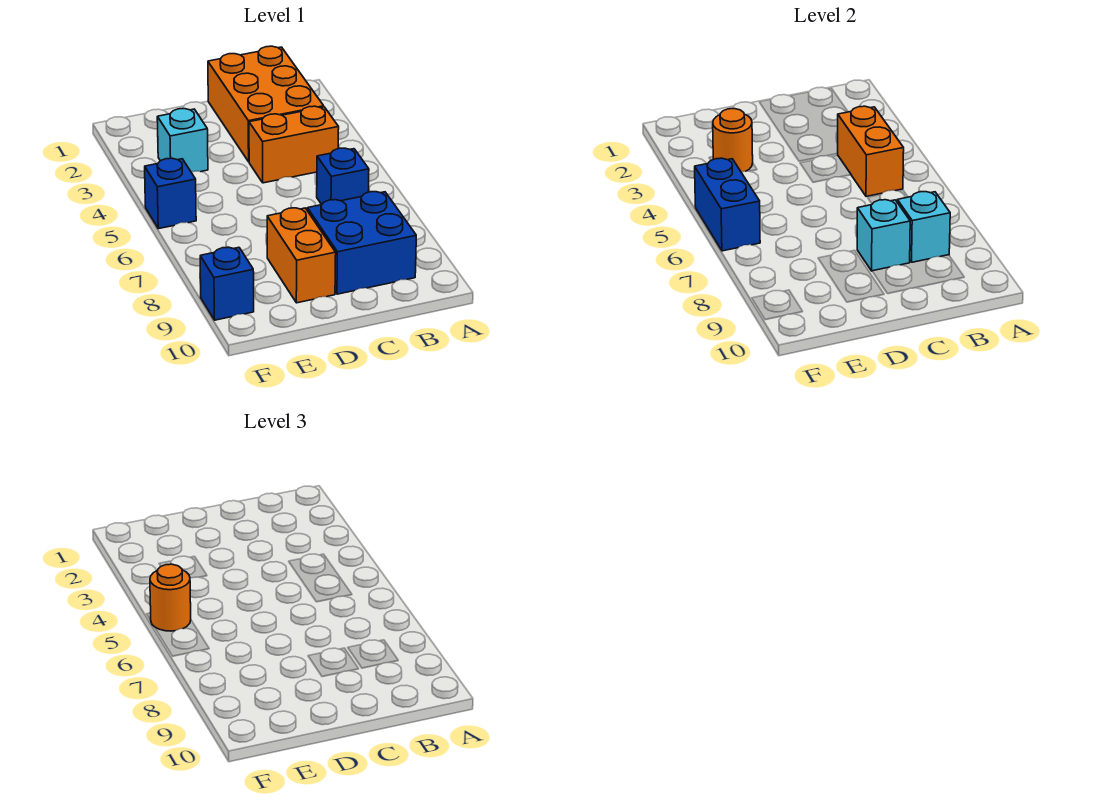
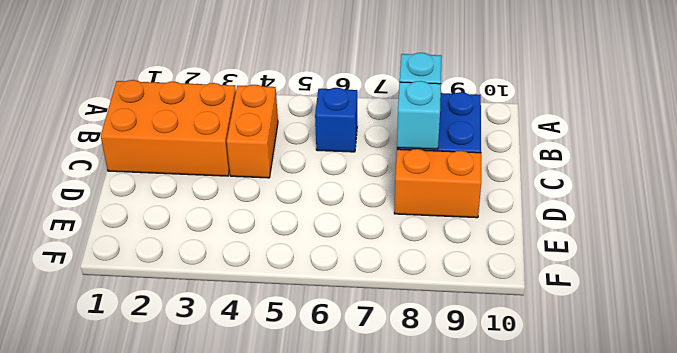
none -> cyan 1x1 brick [157,109,208,172]
none -> blue 1x1 brick [145,158,196,229]
none -> blue 1x1 brick [200,247,254,320]

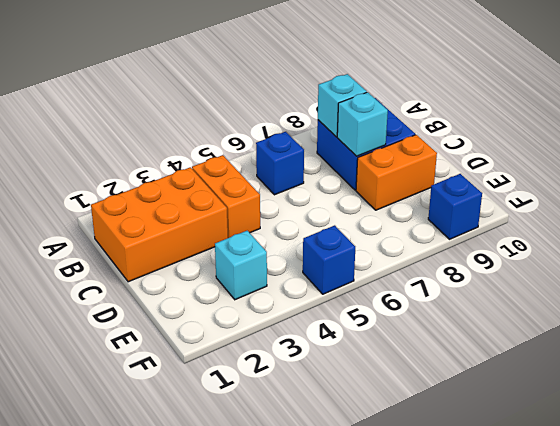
none -> orange 1x2 brick [837,106,904,196]
none -> orange 1x1 round brick [713,109,753,172]
none -> blue 1x2 brick [695,158,760,251]

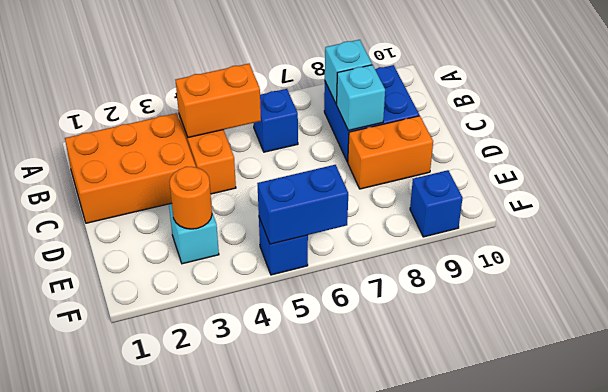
none -> orange 1x1 round brick [150,564,191,631]

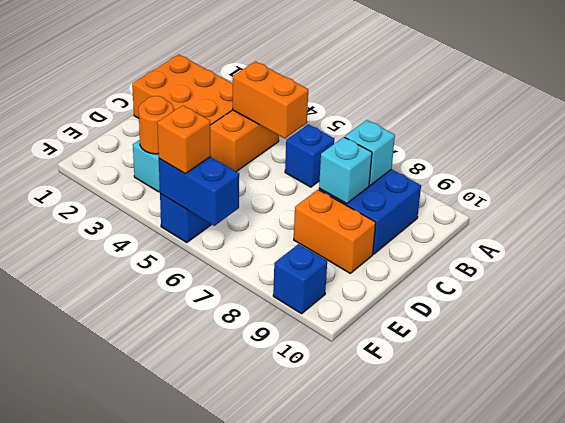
orange 1x1 brick [157,105,211,174] -> orange 1x1 round brick [150,564,191,631]

